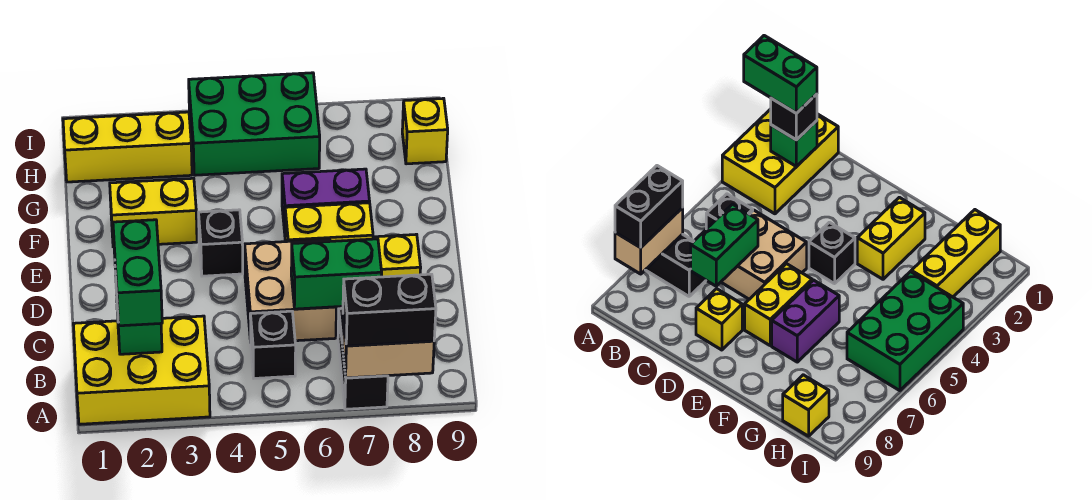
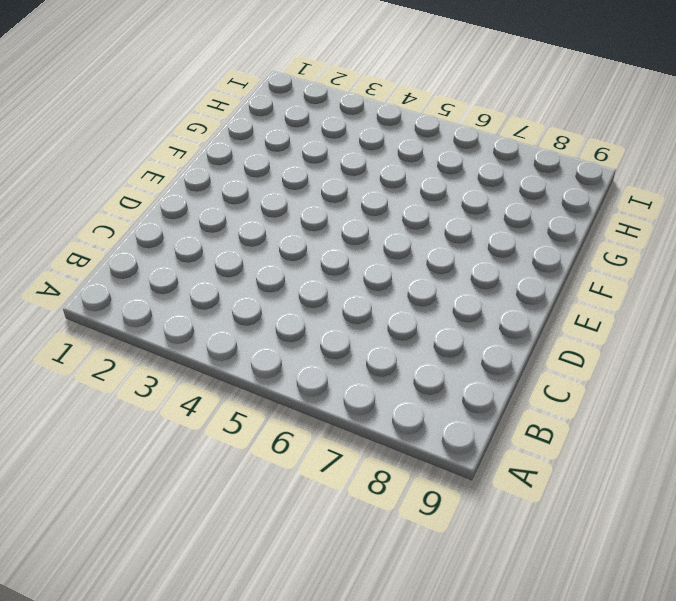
none -> yellow 2x3 brick [73,316,210,424]
none -> black 1x2 brick [338,308,388,409]
none -> black 1x1 brick [250,311,296,378]

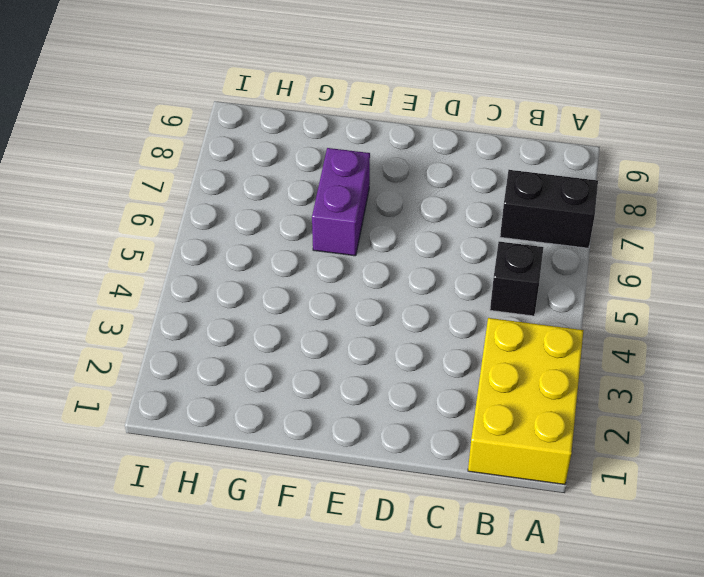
none -> tan 2x2 brick [245,239,336,342]
none -> yellow 1x1 brick [375,234,421,277]
none -> black 1x1 brick [199,210,243,276]

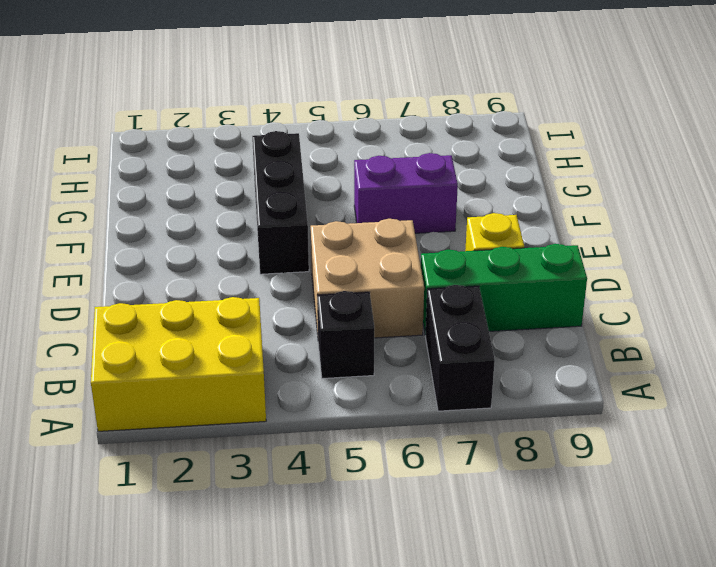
green 1x3 brick [421,244,587,335] -> none
black 1x3 brick [252,131,309,274] -> black 1x1 brick [199,210,243,276]
none -> yellow 1x2 brick [285,203,373,242]
none -> yellow 1x2 brick [110,178,197,247]
none -> yellow 1x3 brick [63,112,192,182]

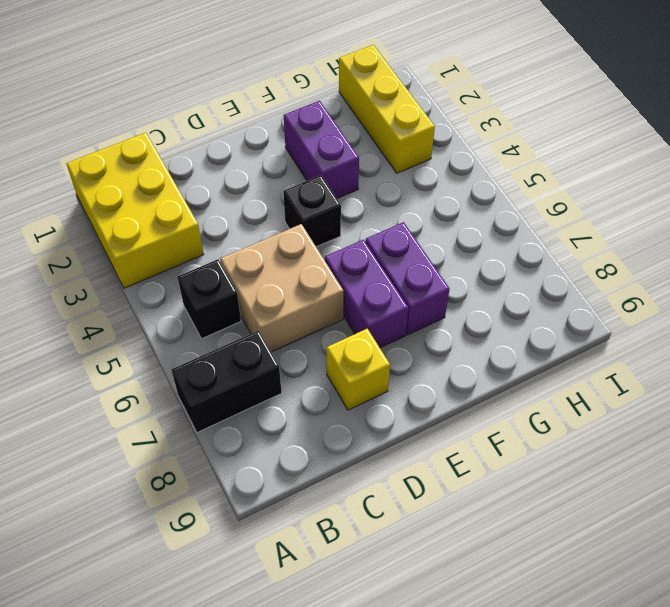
purple 1x2 brick [325,240,408,348] -> yellow 1x2 brick [285,203,373,242]
purple 1x2 brick [284,101,359,198] -> yellow 1x2 brick [110,178,197,247]
none -> green 2x3 brick [189,73,320,175]
none -> yellow 1x1 brick [402,98,448,164]
none -> tan 1x2 brick [342,317,434,378]

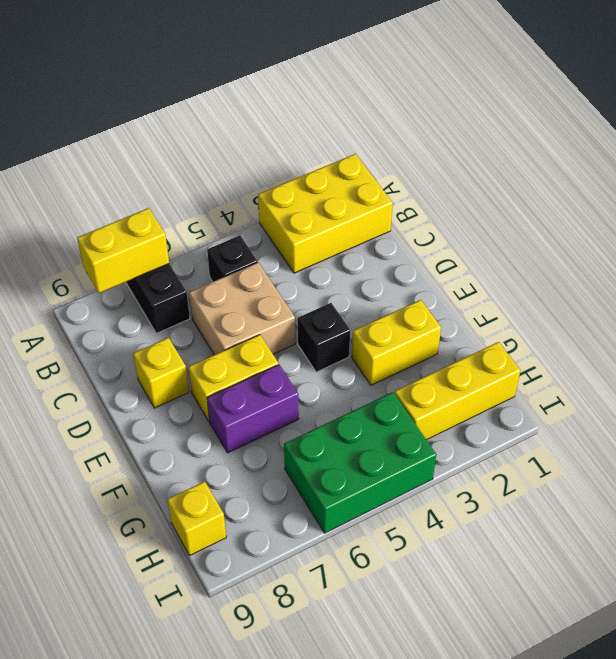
yellow 1x2 brick [77,208,169,293] -> tan 1x2 brick [342,317,434,378]
none -> green 1x1 brick [116,294,162,354]
none -> green 1x2 brick [291,239,382,309]
none -> black 1x2 brick [343,274,436,346]

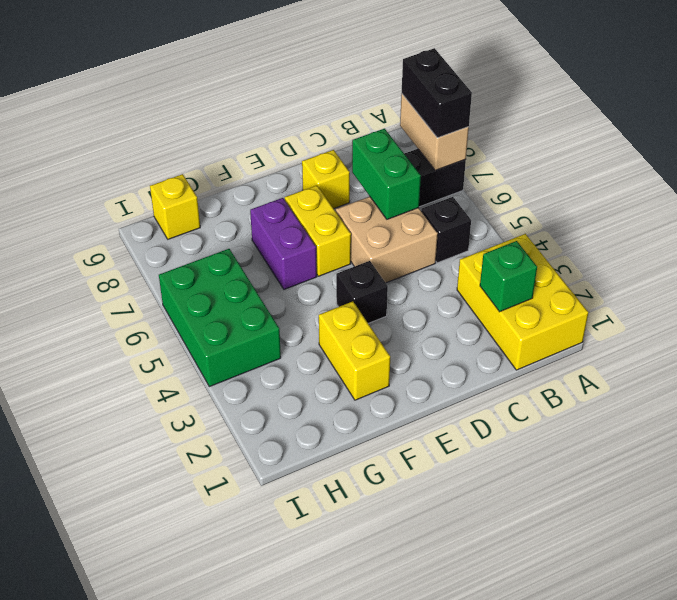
none -> yellow 1x3 brick [63,112,192,182]
none -> black 1x1 brick [771,94,817,140]
none -> green 1x2 brick [113,220,162,326]

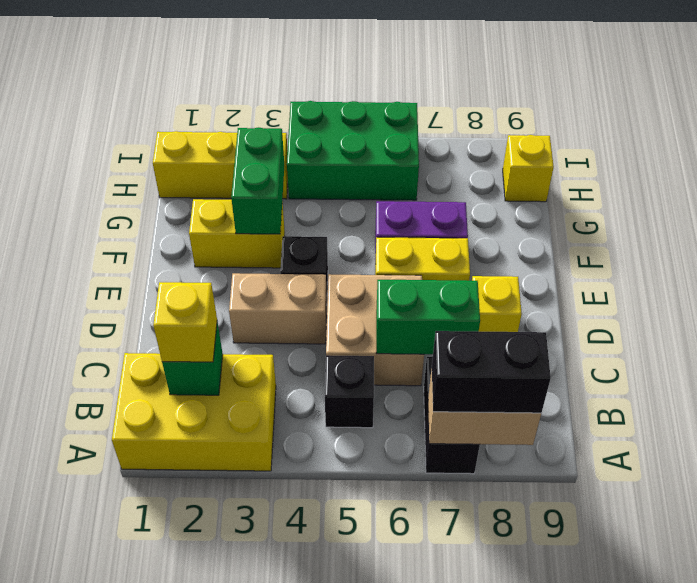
yellow 1x1 brick [153,282,217,362] -> black 1x1 brick [771,94,817,140]
tan 1x2 brick [229,273,327,344] -> none
green 1x2 brick [231,127,284,234] -> green 1x2 brick moved to [113,220,162,326]

